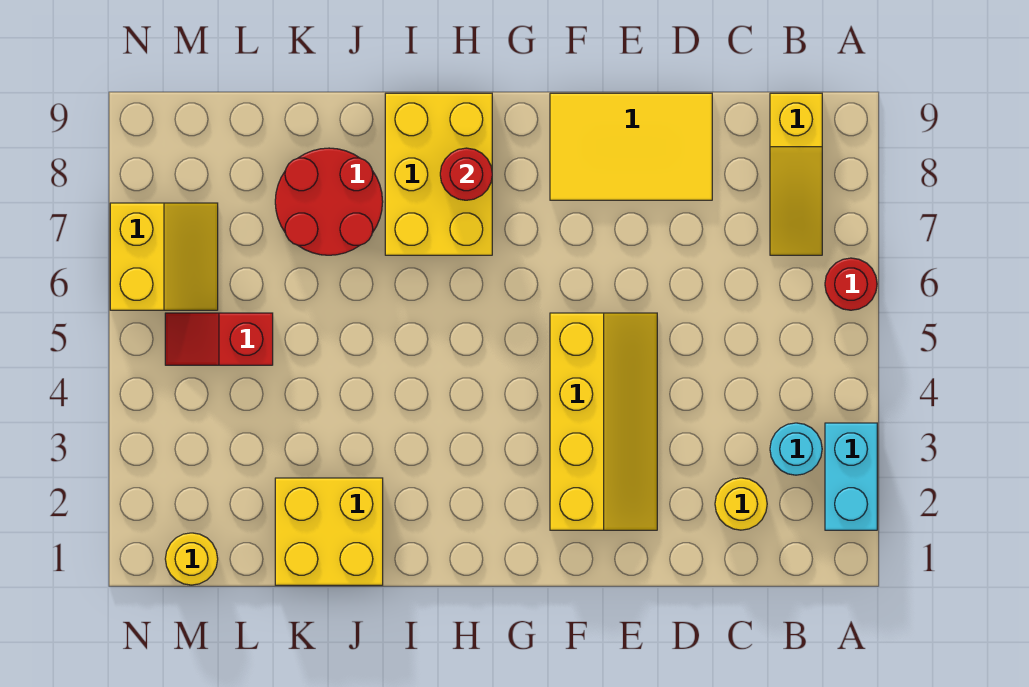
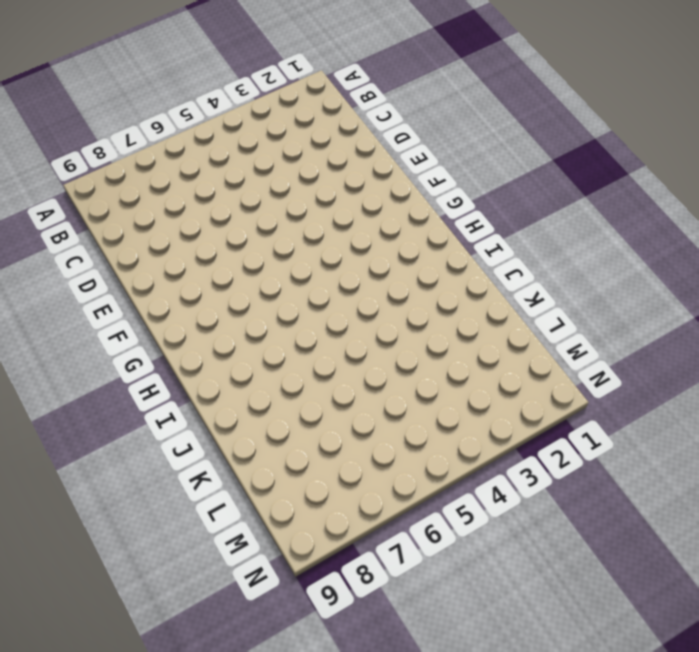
none -> cyan 1x2 brick [825,423,877,530]
none -> red 1x1 round brick [825,258,877,310]
none -> cyan 1x1 round brick [770,423,822,475]

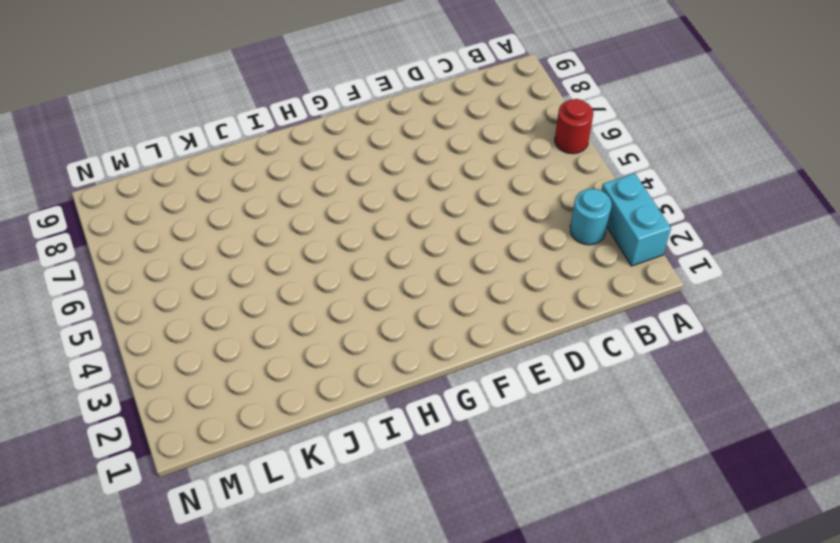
none -> yellow 1x3 slope [770,93,822,255]
none -> yellow 1x1 round brick [715,478,767,530]
none -> yellow 2x3 tile [550,93,712,200]

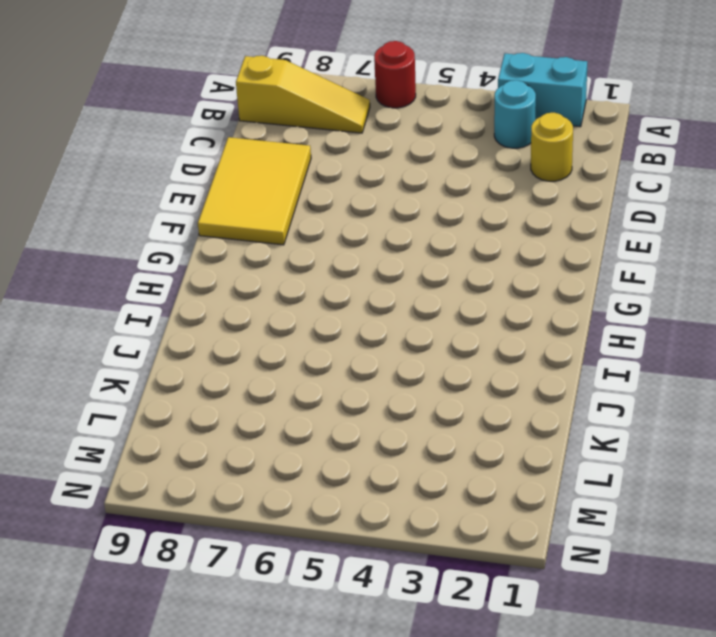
none -> yellow 2x4 slope [550,313,657,530]
none -> yellow 2x3 brick [385,93,492,255]
none -> yellow 2x2 brick [275,478,383,585]

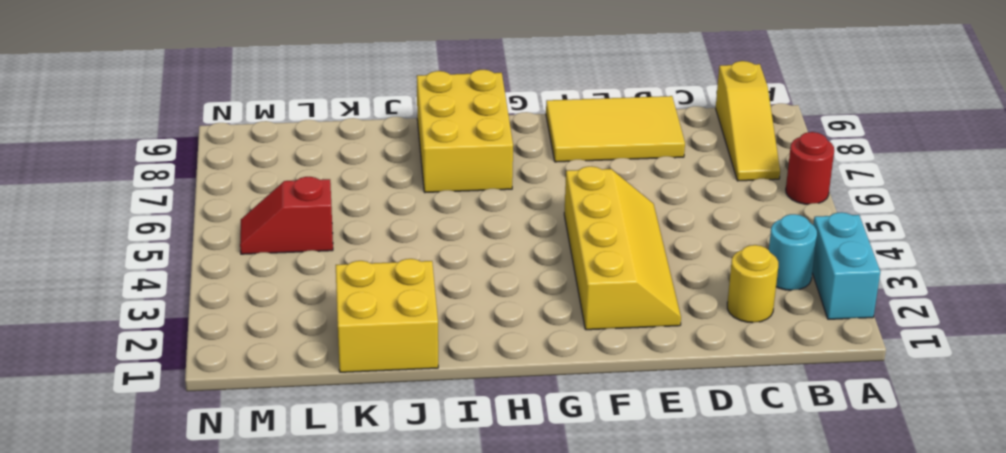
none -> red 2x2 round brick [275,148,383,255]
none -> yellow 1x1 round brick [165,533,218,585]
none -> yellow 2x2 slope [110,203,218,310]

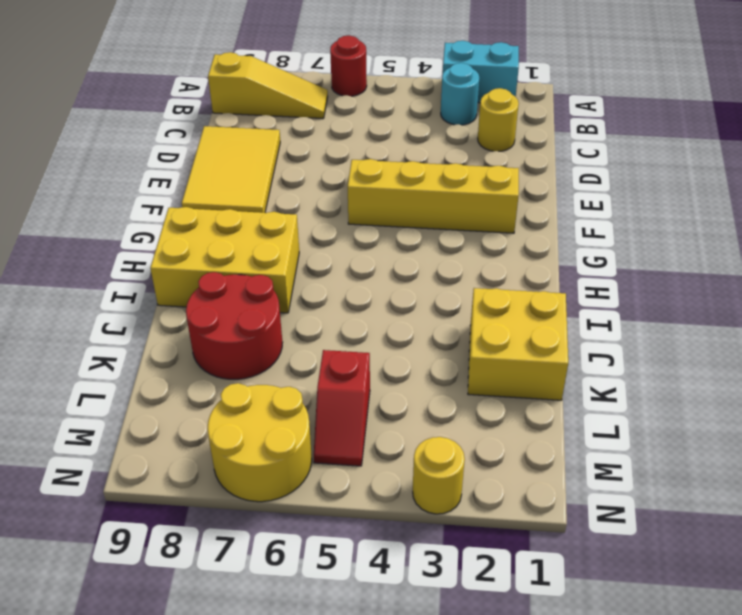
yellow 2x2 round brick [208,383,312,502] -> yellow 2x2 slope [110,203,218,310]
yellow 1x1 round brick [413,437,465,514] -> yellow 1x1 round brick moved to [165,533,218,585]
none -> red 1x1 round brick [440,148,492,200]

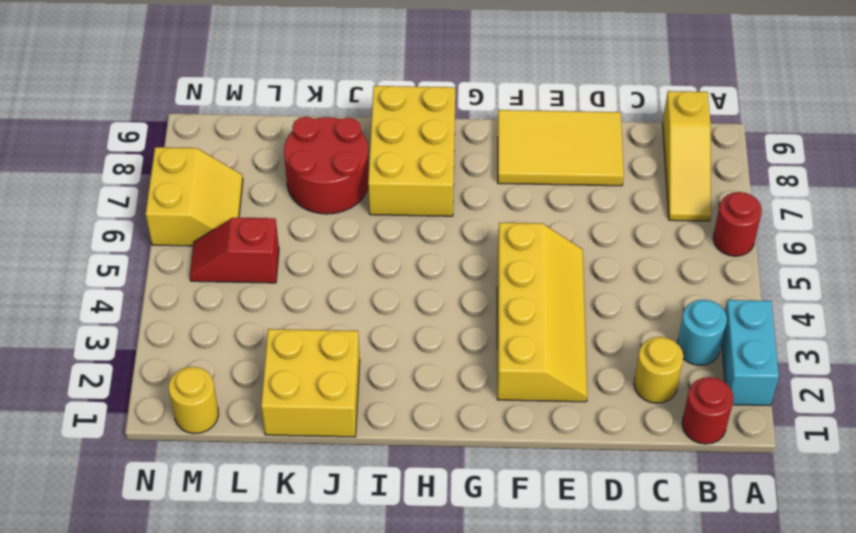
red 1x1 round brick [682,377,734,444] -> red 1x1 round brick moved to [440,148,492,200]

